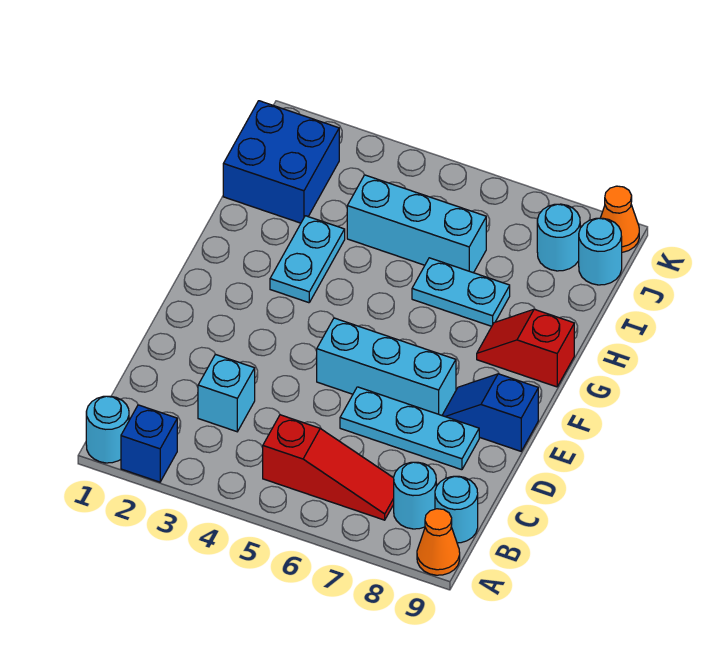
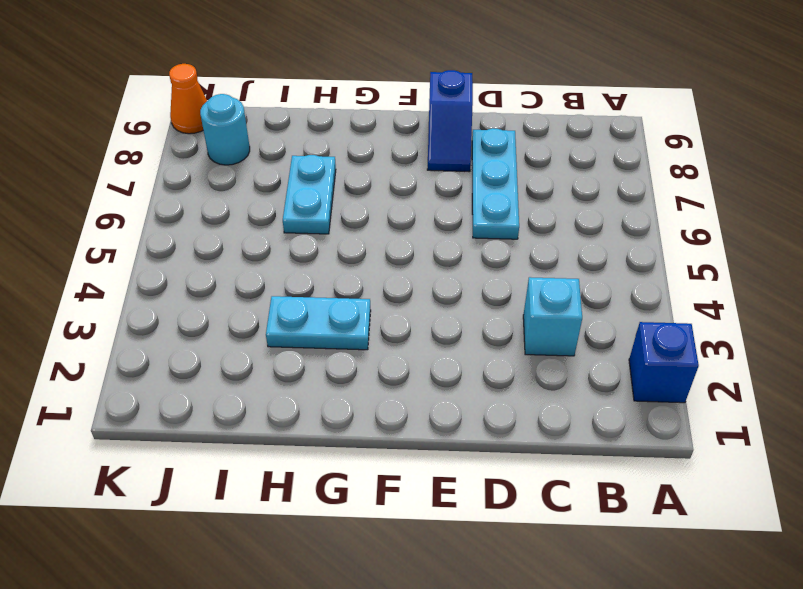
none -> cyan 1x1 round brick [86,396,129,463]
none -> orange 1x1 cone [417,509,460,575]
none -> red 1x3 slope [263,415,394,520]

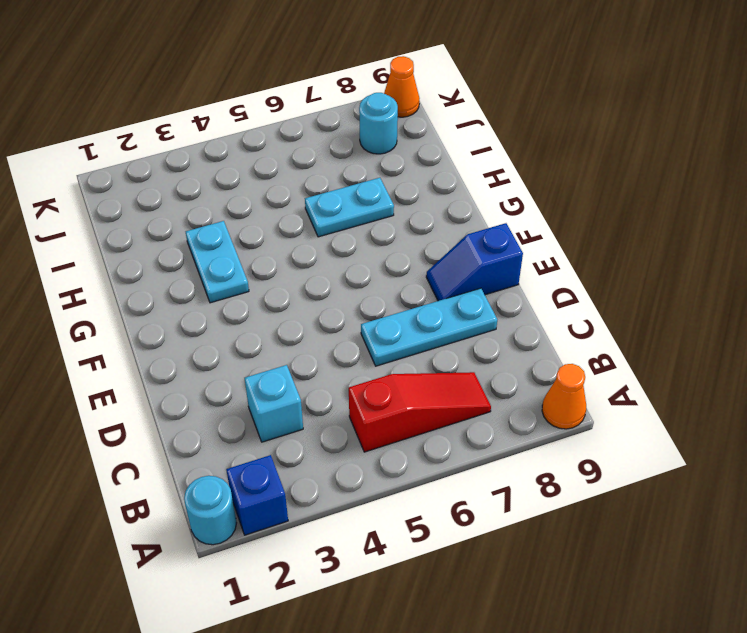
none -> cyan 1x1 round brick [394,462,436,529]
none -> cyan 1x1 round brick [435,476,478,543]
none -> cyan 1x3 brick [317,318,456,415]

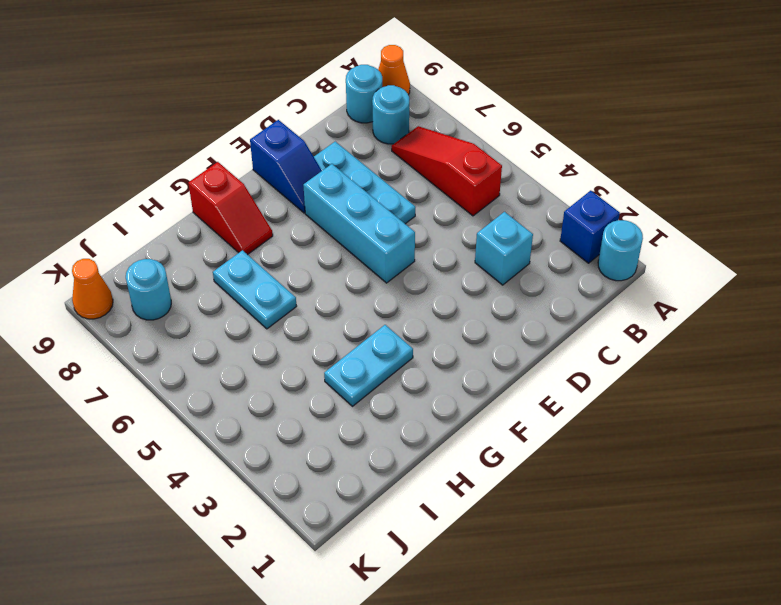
none -> blue 2x2 brick [223,101,339,223]
none -> cyan 1x3 brick [347,175,486,273]
none -> cyan 1x1 round brick [579,218,622,285]

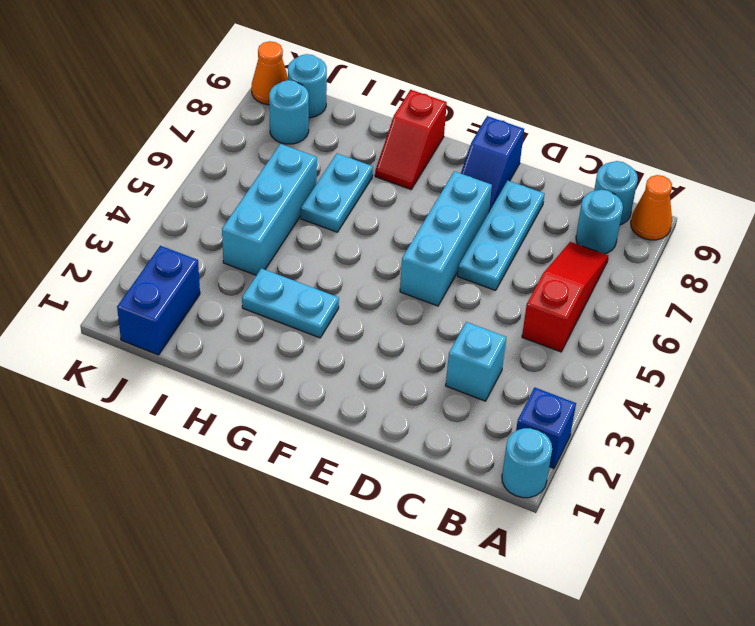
blue 1x2 brick [117,246,200,355] -> blue 2x2 brick [223,101,339,223]

